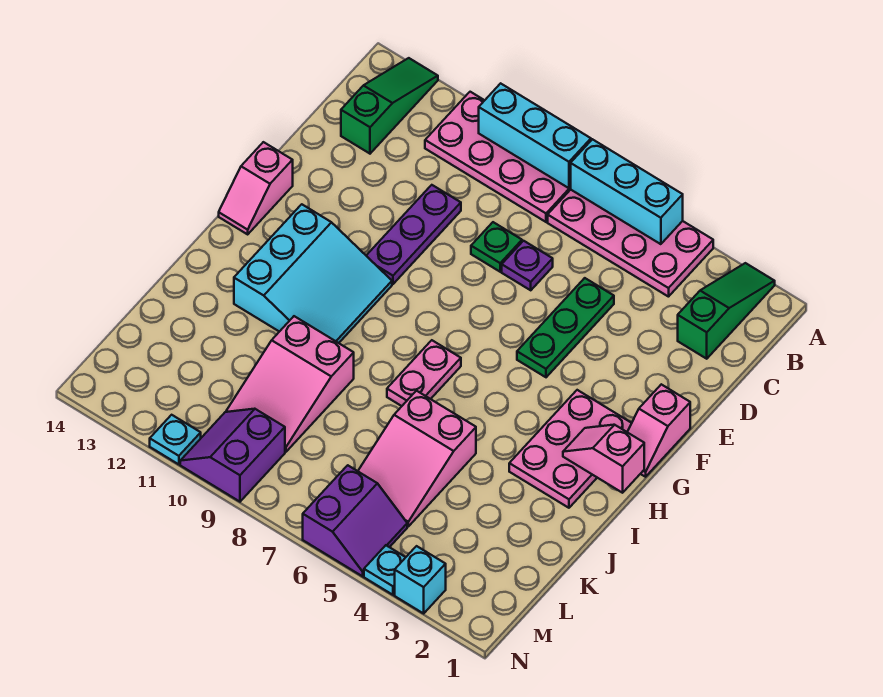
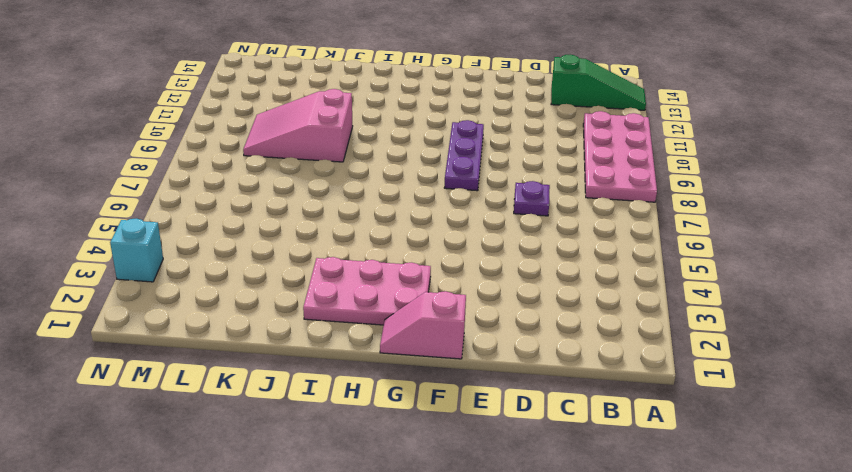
purple 1x3 plate [444,120,484,191] -> purple 1x3 plate turned to [366,185,461,284]
none -> green 1x3 slope [678,263,775,359]
none -> pink 2x4 plate [548,190,713,297]
none -> green 1x3 plate [517,278,614,377]

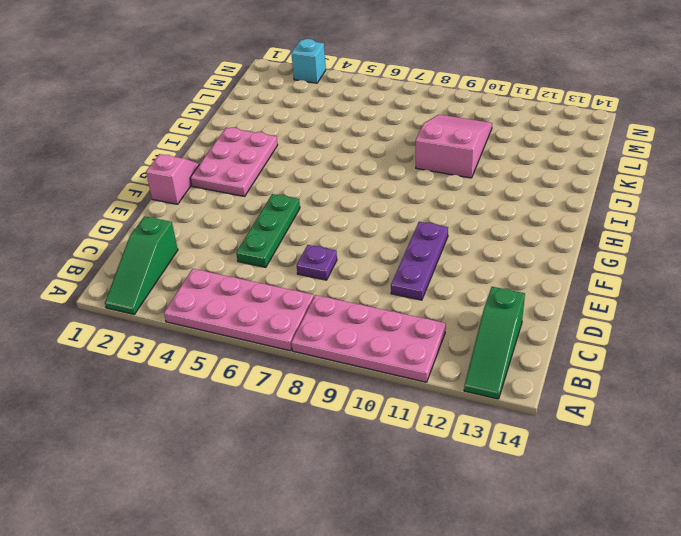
none -> green 1x1 plate [471,222,522,272]
none -> pink 1x2 slope [219,142,293,234]
none -> cyan 3x3 slope [234,204,392,343]

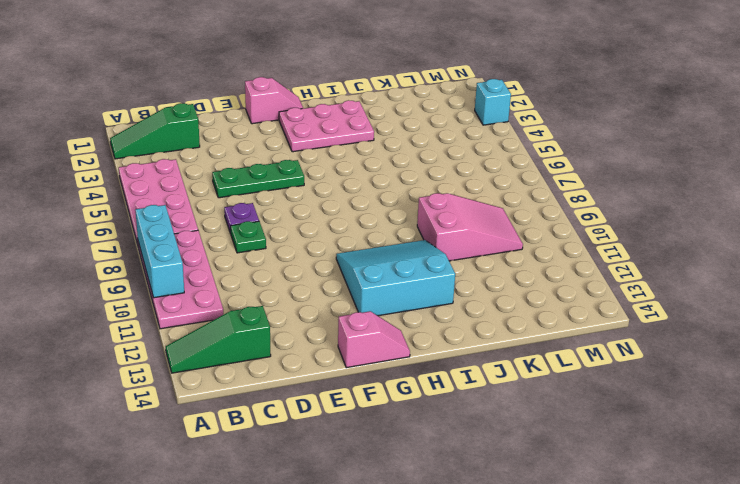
none -> purple 1x3 plate [366,185,461,284]
none -> pink 1x2 plate [387,340,461,406]
none -> pink 2x3 slope [358,391,476,526]

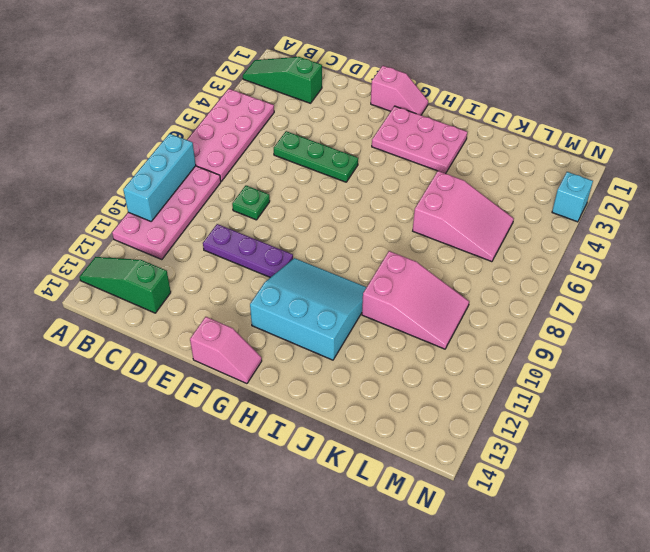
none -> purple 1x1 plate [502,241,553,290]
none -> pink 1x2 plate [387,340,461,406]
none -> purple 2x2 slope [303,465,407,576]

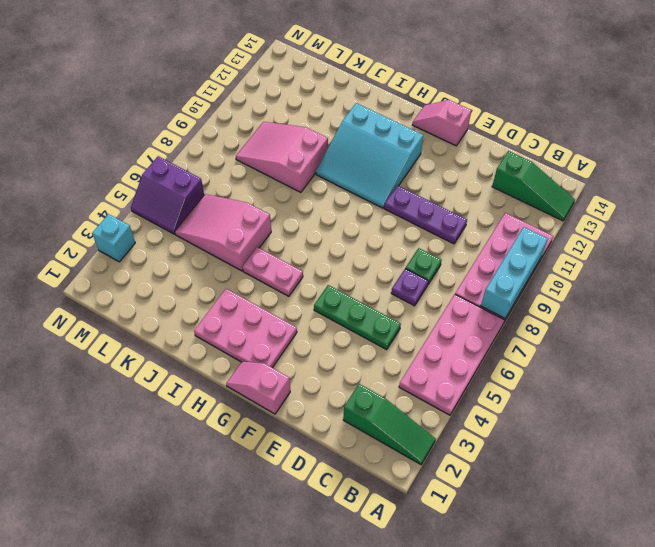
pink 1x2 plate [243,247,303,296] -> pink 1x2 plate moved to [387,340,461,406]
none -> purple 2x2 slope [180,409,285,502]
none -> cyan 1x1 plate [364,545,406,595]
none -> cyan 1x1 plate [150,415,201,464]

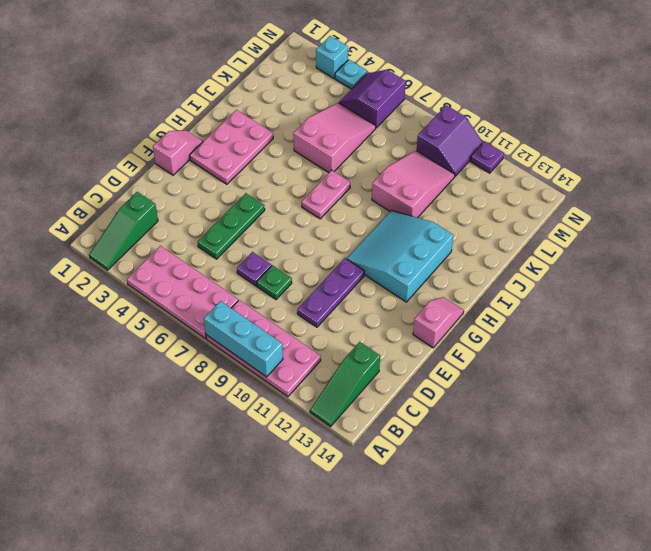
purple 1x1 plate [471,141,504,173] -> cyan 1x1 plate [150,415,201,464]
none -> cyan 1x3 brick [571,139,683,244]
none -> pink 1x2 slope [563,425,644,493]

